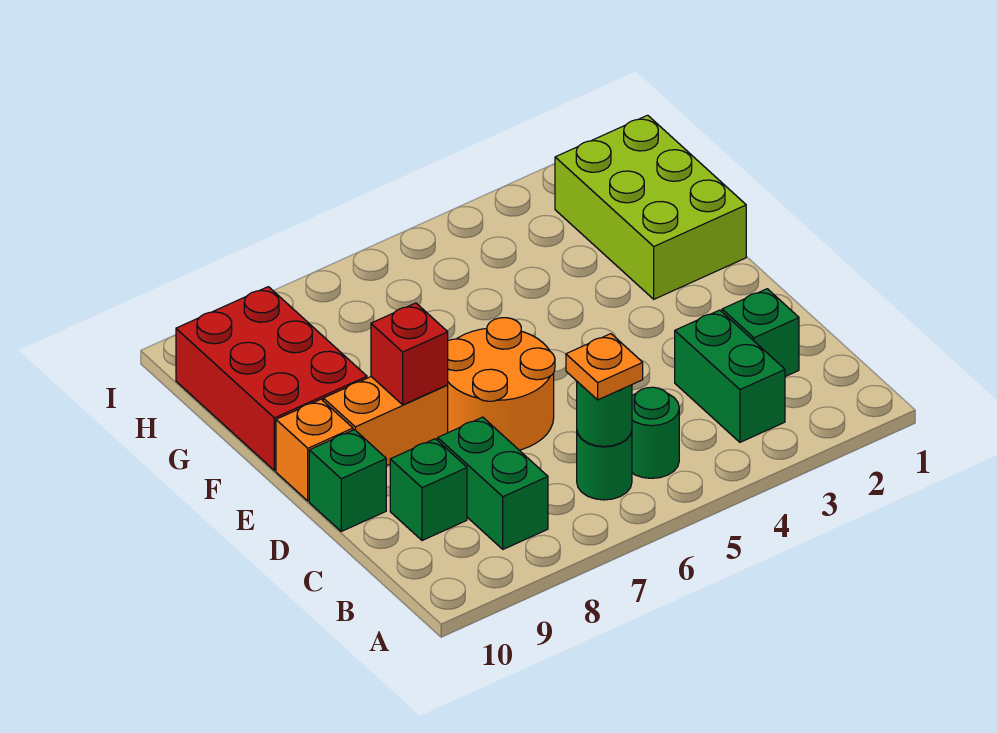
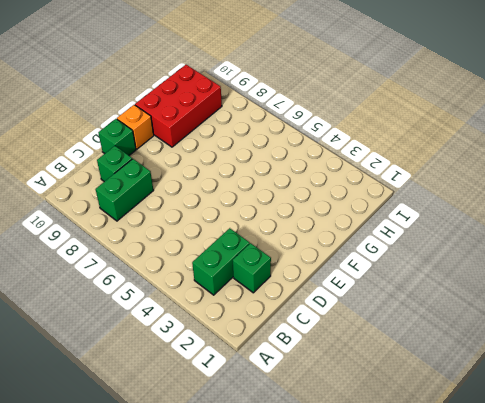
none -> green 1x1 round brick [632,387,679,478]
none -> green 1x1 round brick [577,431,632,500]
none -> orange 2x2 round brick [448,318,555,450]

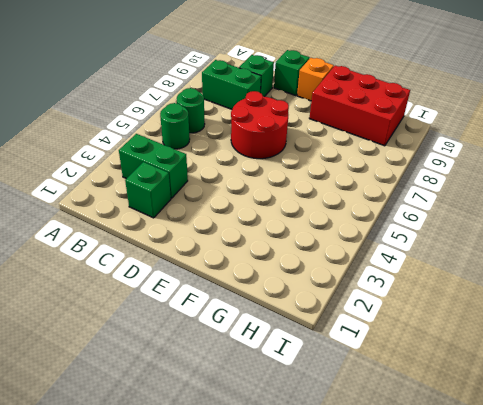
red 2x2 round brick [231,91,289,159] -> orange 2x2 round brick [448,318,555,450]
none -> orange 1x2 brick [323,377,448,466]
none -> lime 2x3 brick [555,115,746,299]
none -> green 1x1 round brick [577,382,632,446]

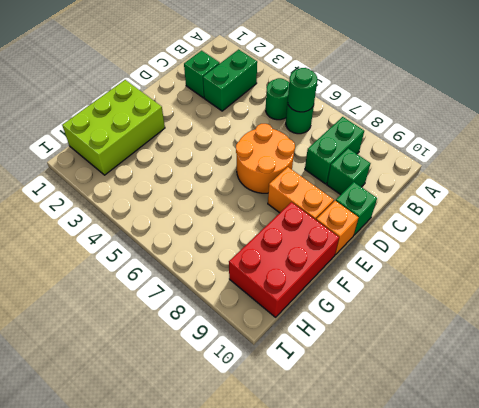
none -> red 1x1 brick [371,303,448,405]
none -> orange 1x1 plate [566,334,643,400]

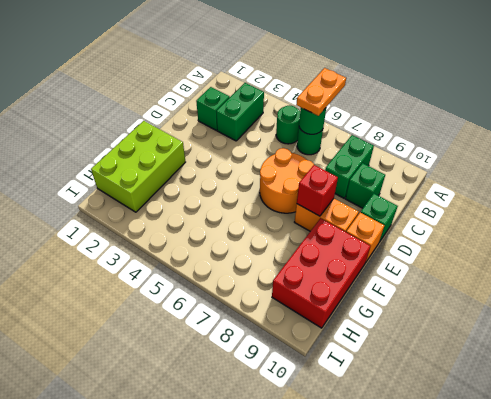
orange 1x2 plate [296,68,346,116] -> orange 1x1 plate [566,334,643,400]

